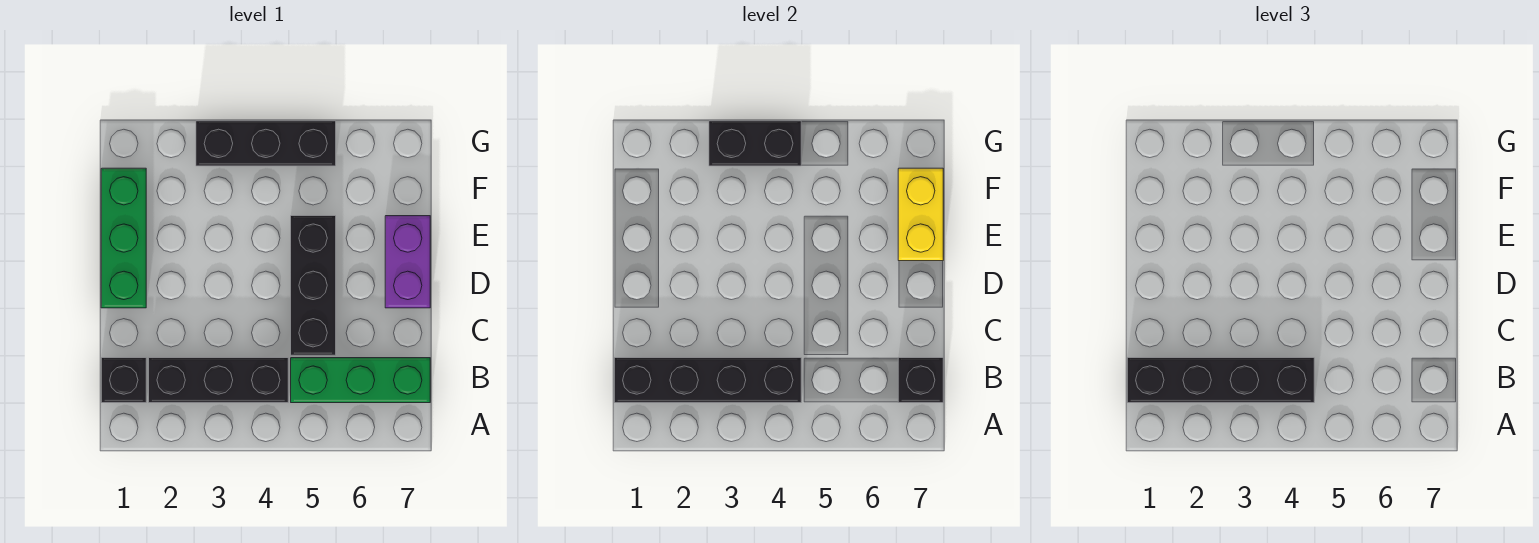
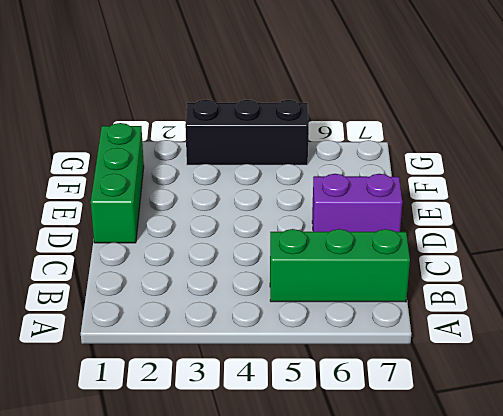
purple 1x2 brick [312,174,402,232] -> purple 1x2 brick turned to [385,216,430,308]
none -> black 1x1 brick [101,358,146,403]
none -> black 1x3 brick [149,358,288,403]
none -> black 1x3 brick [291,216,336,355]

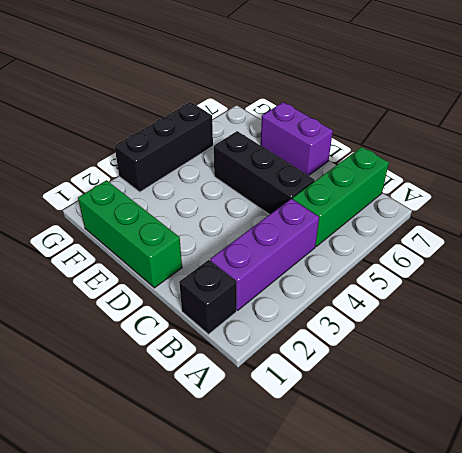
purple 1x3 brick [210,199,319,310] -> black 1x3 brick [149,358,288,403]
none -> black 1x4 brick [614,358,801,403]
none -> black 1x1 brick [898,358,943,403]
none -> yellow 1x2 brick [898,168,943,261]

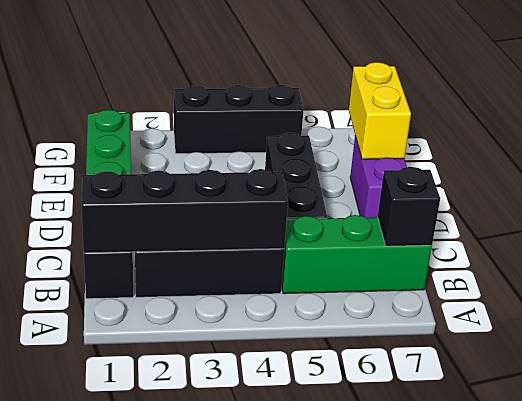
none -> black 1x2 brick [709,121,801,166]
none -> black 1x4 brick [1127,358,1314,403]

